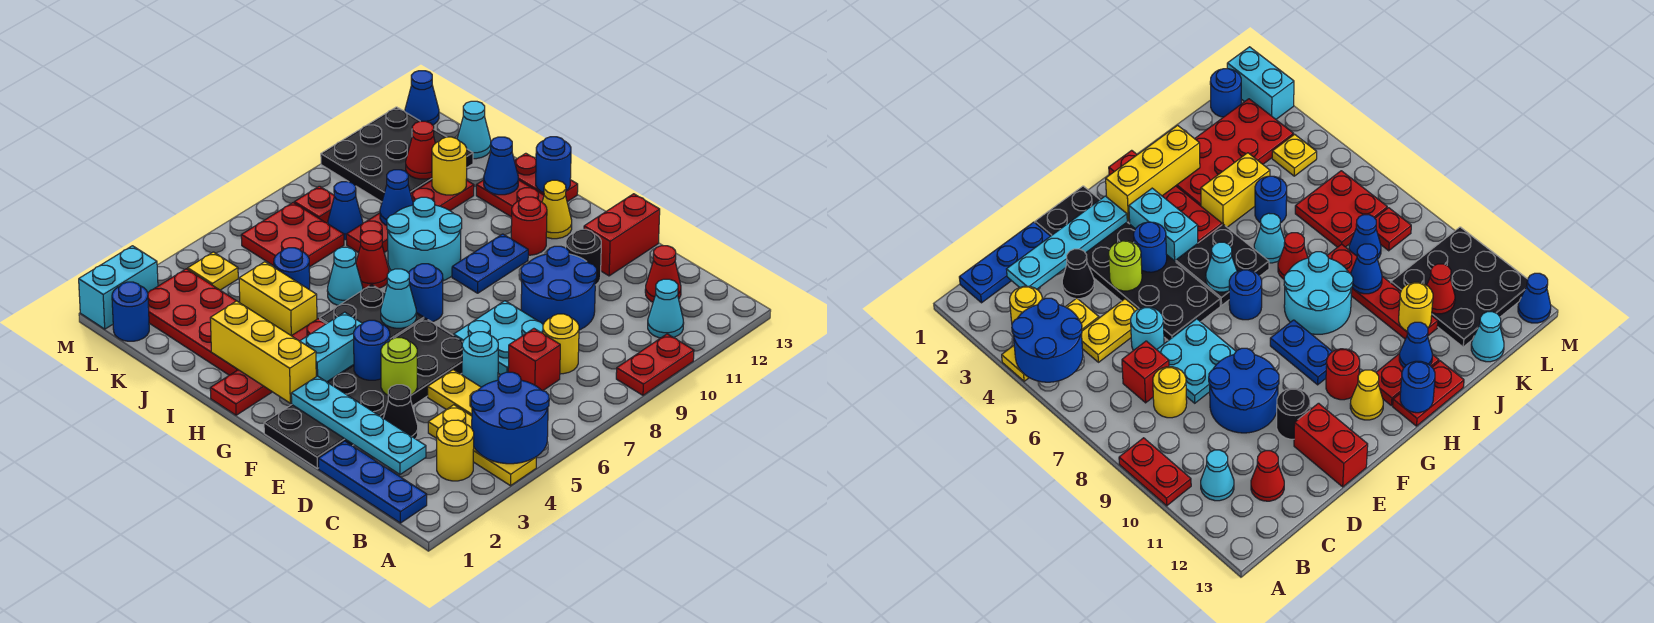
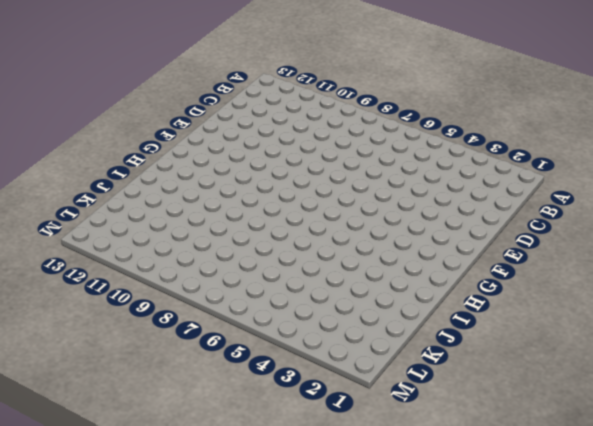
none -> yellow 1x3 plate [428,405,536,486]
none -> red 1x2 plate [616,334,694,395]
none -> blue 1x3 plate [319,441,427,523]
none -> yellow 1x1 round brick [437,420,474,481]

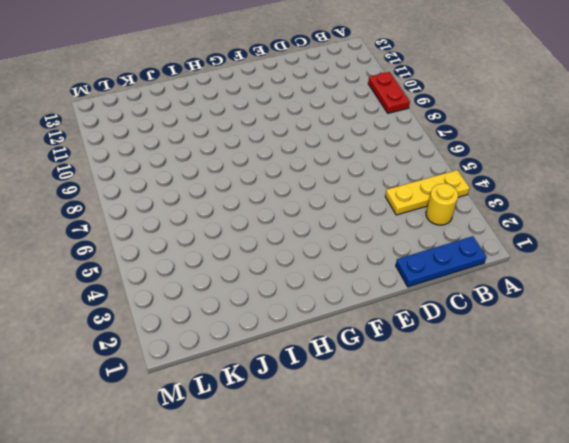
none -> cyan 1x1 cone [648,279,684,338]
none -> yellow 1x2 plate [428,370,481,416]
none -> red 1x1 brick [508,329,560,391]
none -> yellow 1x1 round brick [543,314,579,374]

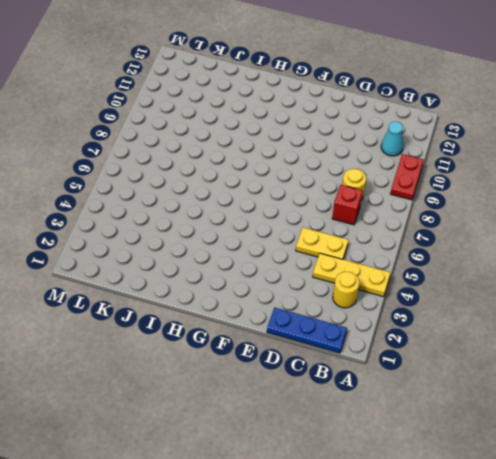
none -> red 1x1 cone [645,246,681,302]
none -> black 1x1 cone [384,385,418,439]
none -> cyan 1x1 round brick [462,332,498,387]
none -> cyan 2x2 plate [453,301,543,375]

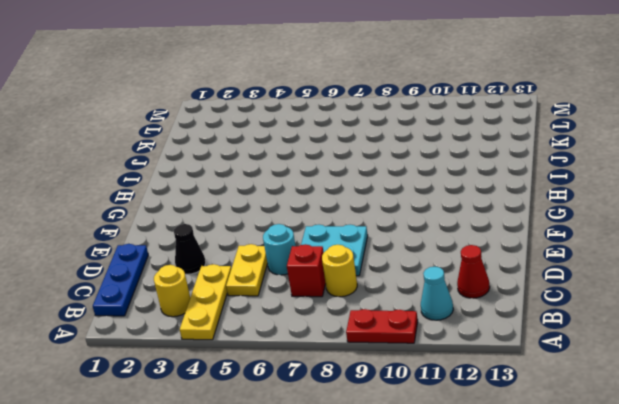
none -> blue 2x2 round brick [521,246,597,330]
none -> black 2x6 plate [264,318,463,468]
none -> black 1x1 round brick [566,229,601,285]
none -> red 1x2 brick [584,194,660,276]

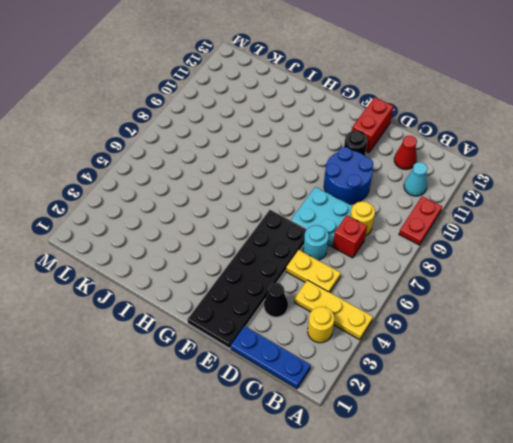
none -> cyan 1x2 brick [300,312,363,382]
none -> black 2x2 plate [320,285,424,340]
none -> blue 1x1 round brick [409,264,443,322]
none -> blue 1x2 plate [452,234,528,293]

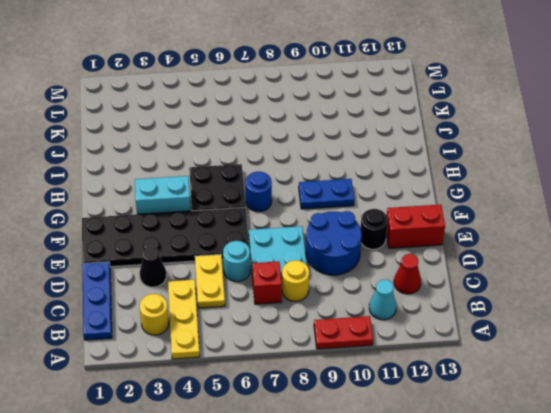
none -> red 1x1 round brick [511,197,547,255]
none -> yellow 1x1 cone [542,180,572,239]
none -> red 1x4 plate [210,319,326,415]
none -> cyan 2x2 round brick [387,197,462,281]

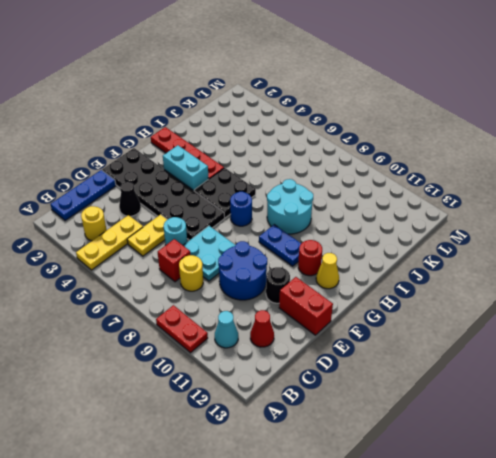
none -> red 1x2 plate [476,180,544,217]
none -> red 1x2 plate [514,153,578,202]
none -> red 2x4 plate [148,269,238,375]
none -> yellow 1x2 brick [239,262,317,336]

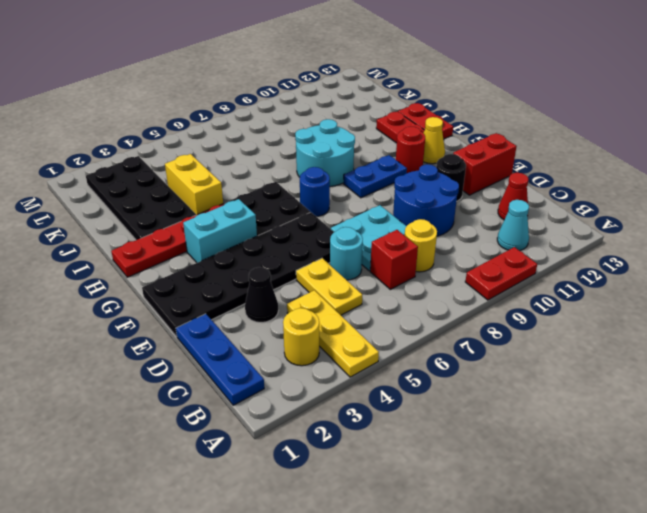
black 2x4 plate [86,156,196,240] -> red 2x4 plate [148,269,238,375]
none -> cyan 1x1 cone [327,247,363,306]
none -> red 1x1 cone [356,231,389,288]
none -> blue 1x1 round brick [274,248,310,290]
none -> red 1x4 plate [346,180,474,253]

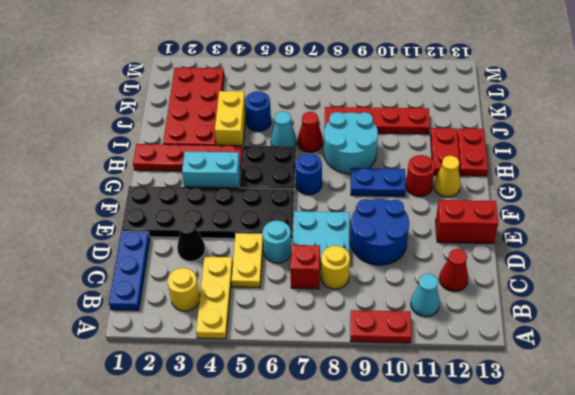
none -> black 1x1 round brick [566,229,601,285]
none -> red 2x2 plate [241,203,344,267]
none -> blue 1x1 cone [328,182,363,240]
none -> black 3x3 plate [321,107,473,202]

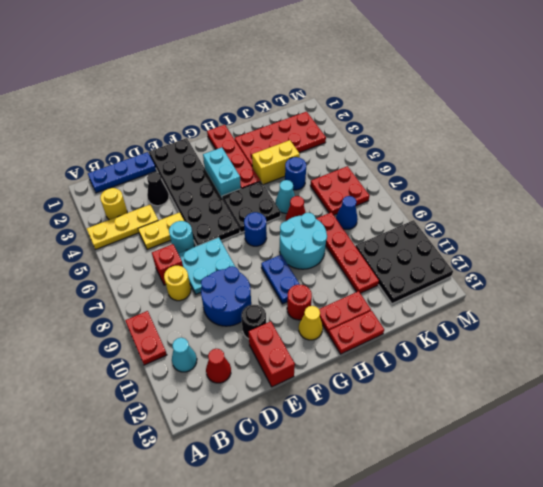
none -> cyan 1x1 cone [457,101,491,159]
none -> blue 1x1 round brick [112,282,149,341]
none -> yellow 1x1 plate [188,252,238,290]
none -> red 1x1 plate [294,186,334,223]

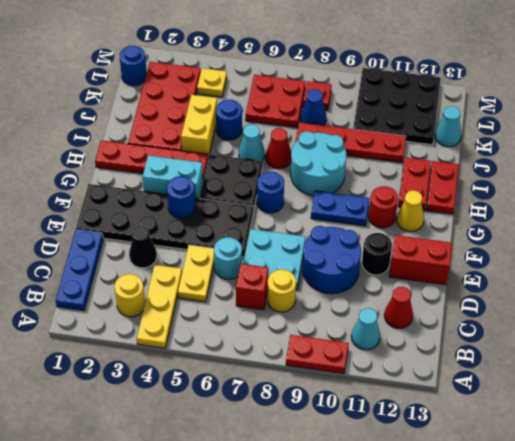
none -> cyan 1x2 brick [79,246,158,329]
none -> blue 1x1 cone [405,71,439,125]
none -> blue 2x2 round brick [471,372,549,464]
none -> cyan 1x4 plate [291,376,426,474]

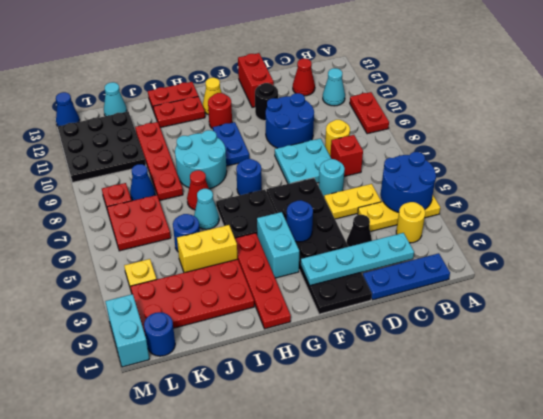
none -> lime 1x1 round brick [381,338,417,395]
none -> yellow 1x3 brick [210,301,316,403]
none -> cyan 1x1 cone [381,269,416,328]
none -> blue 1x1 round brick [536,137,571,193]

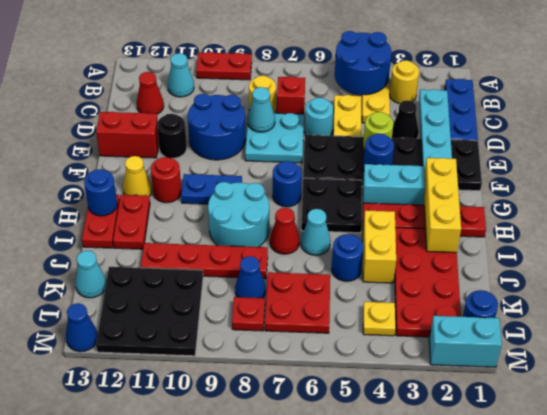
cyan 1x1 cone [248,87,275,132] -> cyan 1x1 cone moved to [381,269,416,328]
none -> blue 1x1 cone [484,137,518,195]
none -> blue 1x1 cone [380,170,413,225]
none -> yellow 1x1 round brick [432,137,467,195]
none -> red 1x1 cone [406,121,435,179]

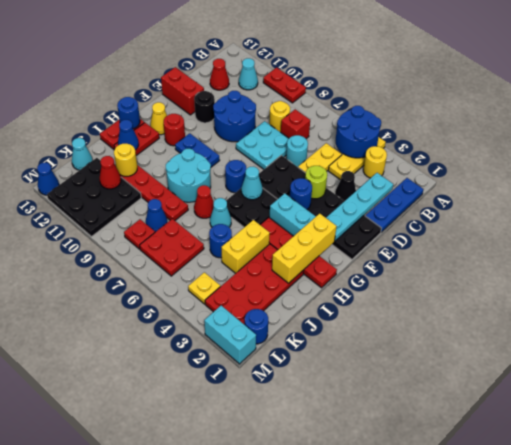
none -> blue 1x1 cone [380,170,413,225]

